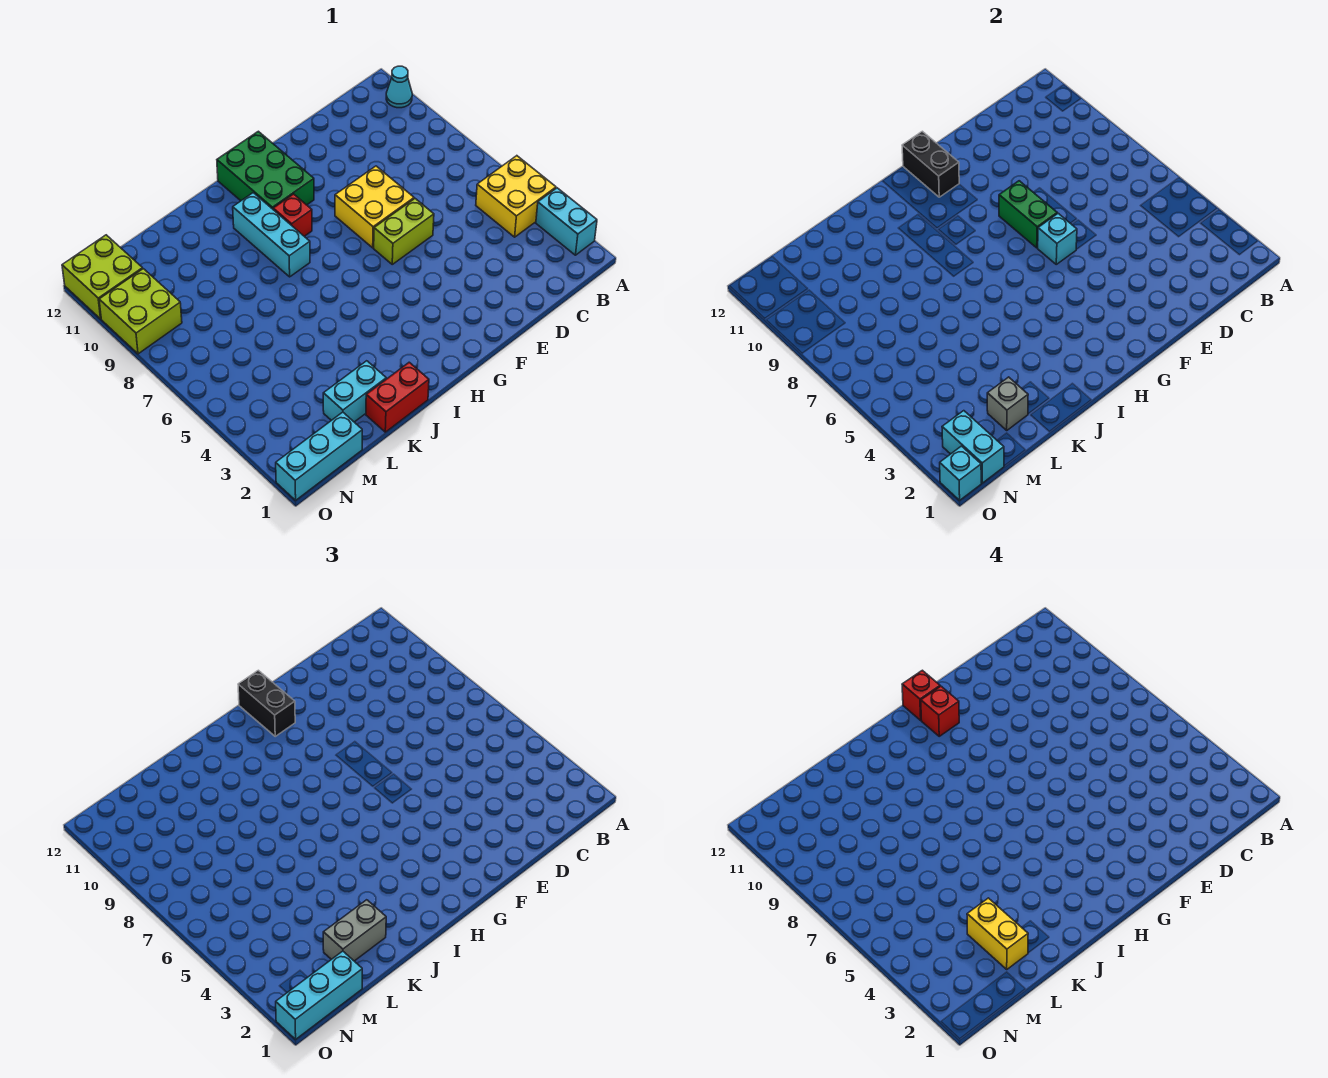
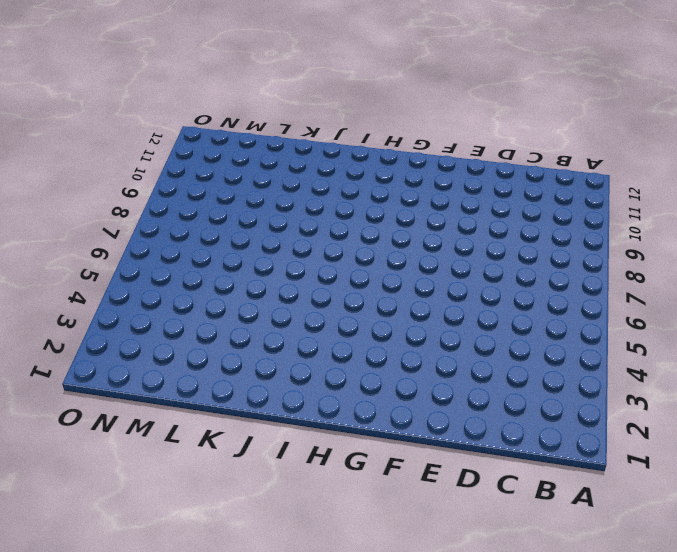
none -> cyan 1x2 brick [536,188,597,255]
none -> yellow 2x2 brick [476,156,556,237]
none -> cyan 1x1 cone [386,66,412,108]

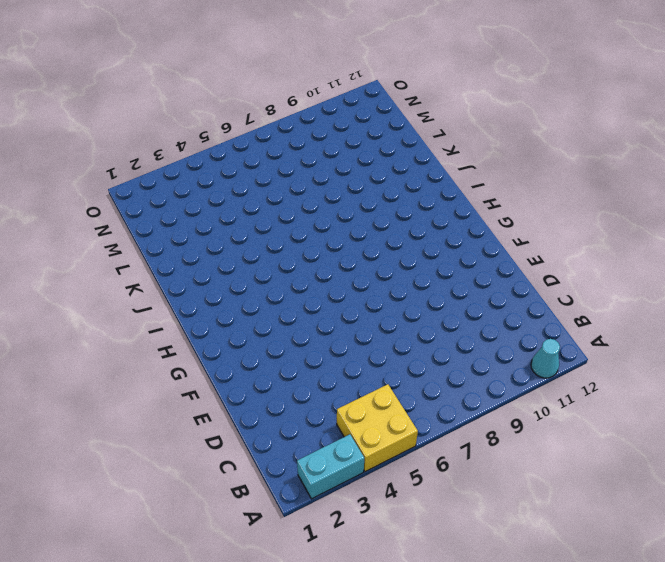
none -> lime 1x2 brick [374,199,434,264]
none -> yellow 2x2 brick [335,166,414,248]
none -> green 2x3 brick [217,131,314,209]

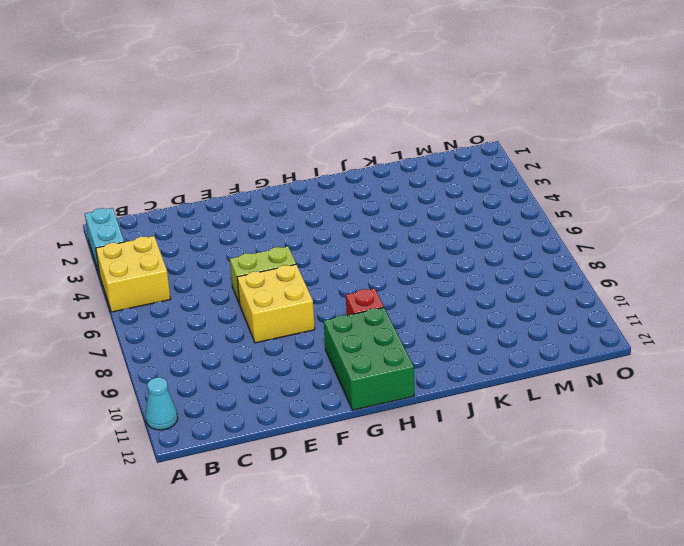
none -> cyan 1x3 brick [233,193,310,277]
none -> red 1x2 brick [366,362,429,432]
none -> cyan 1x2 brick [323,361,386,422]

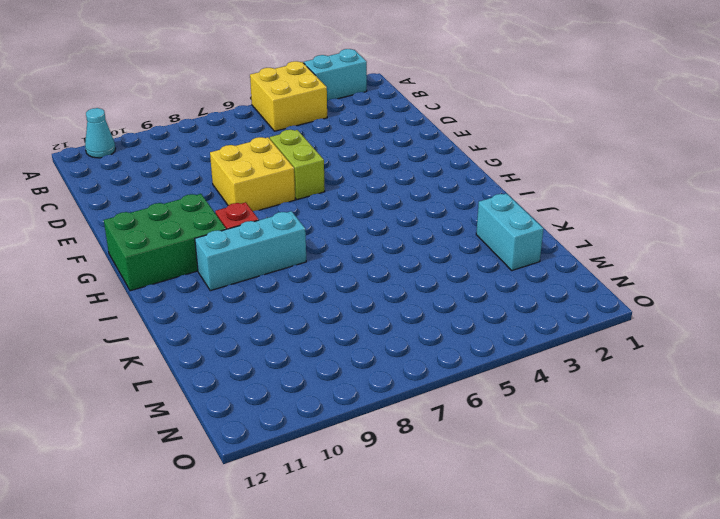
none -> red 1x2 brick [366,362,429,432]
none -> cyan 1x3 brick [276,412,362,500]
none -> lime 2x2 brick [99,269,182,354]

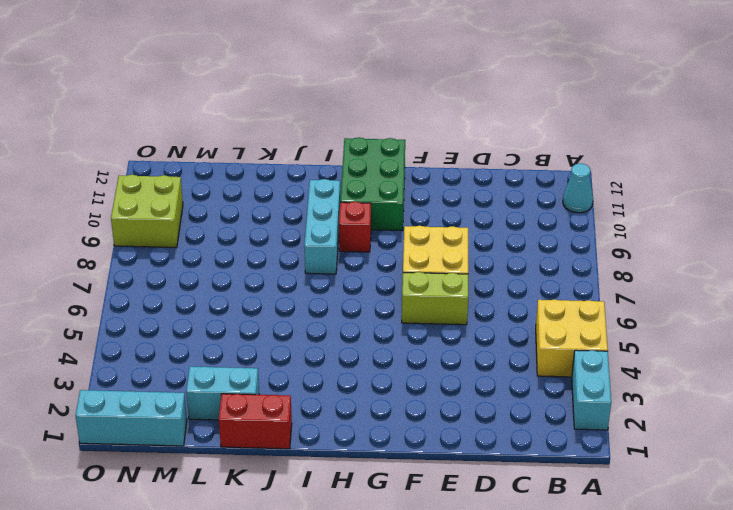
none -> lime 2x2 brick [62,235,143,319]
none -> cyan 1x1 brick [1038,213,1077,264]
none -> green 1x2 brick [999,181,1057,248]

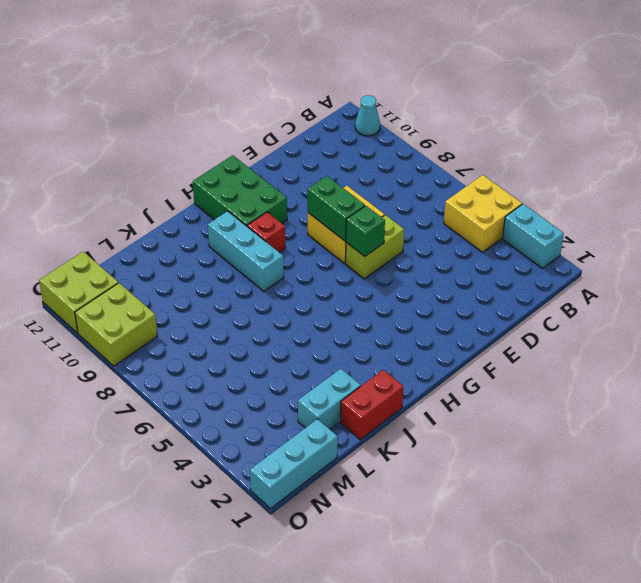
green 1x1 brick [346,206,385,256] -> cyan 1x1 brick [1038,213,1077,264]
none -> black 1x2 brick [902,131,959,197]
none -> grey 1x1 brick [987,377,1028,430]
none -> cyan 1x2 brick [942,411,1004,483]

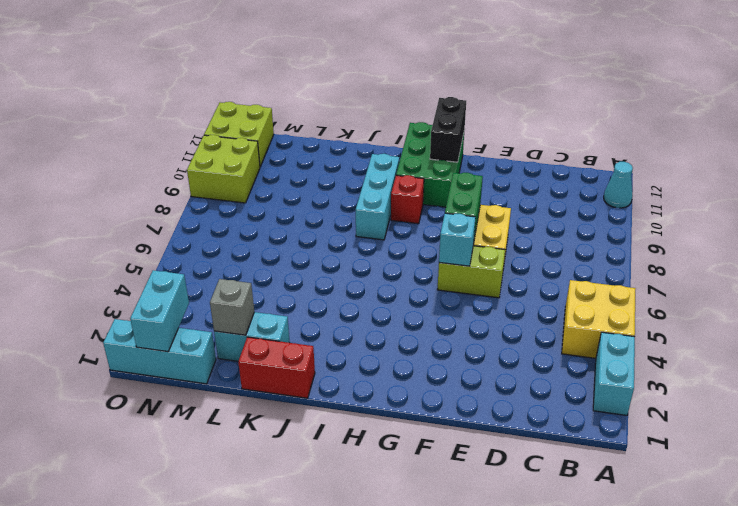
none -> cyan 1x1 brick [940,446,981,500]
none -> black 1x2 brick [238,670,295,736]
none -> grey 1x2 brick [323,900,386,961]

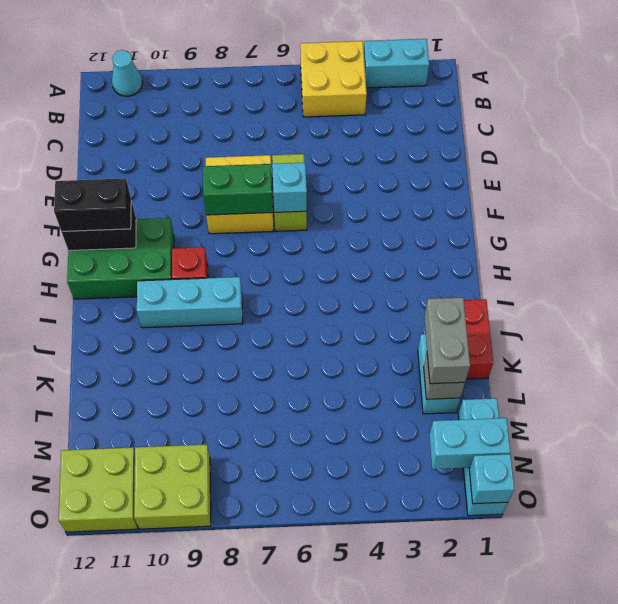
none -> cyan 1x3 brick [276,951,362,1039]
none -> red 1x1 brick [921,686,959,736]
none -> red 1x1 brick [902,670,940,720]

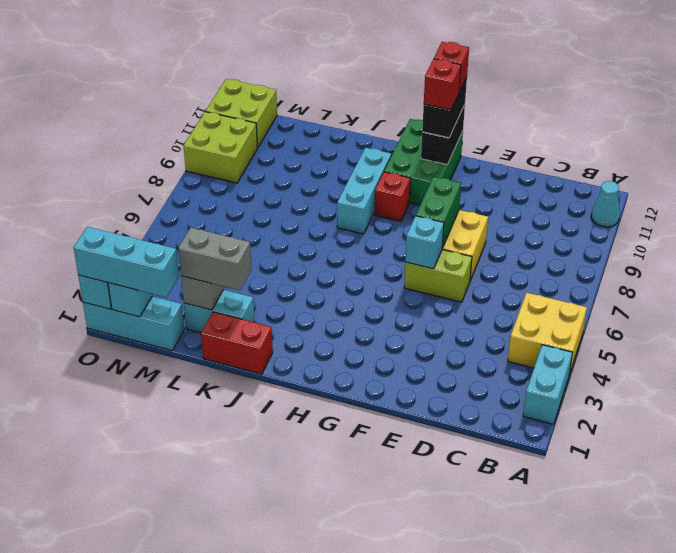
none -> yellow 1x2 brick [967,898,1028,969]

